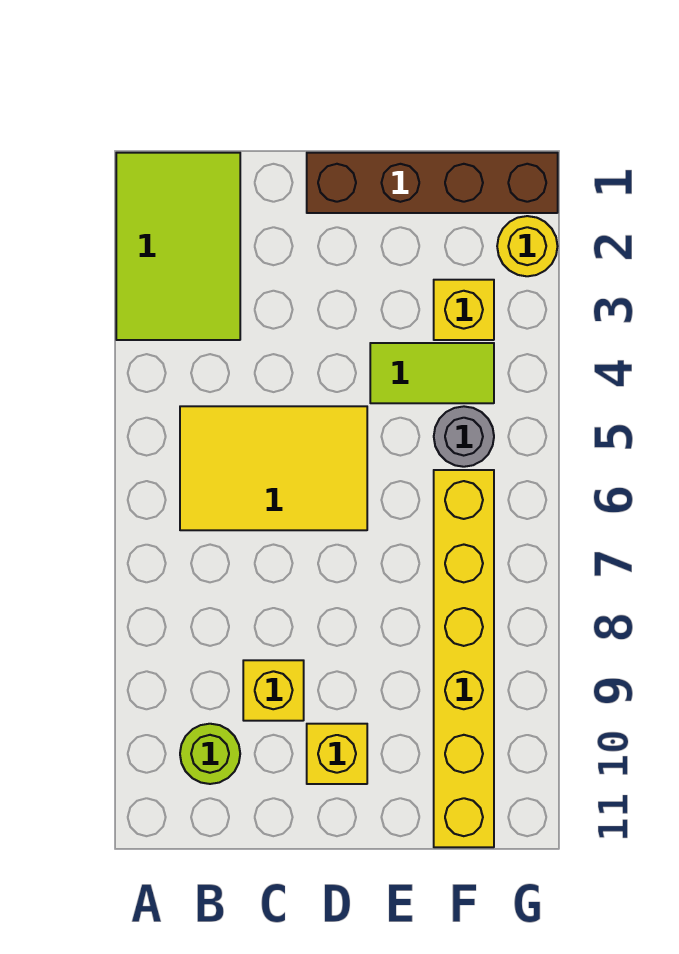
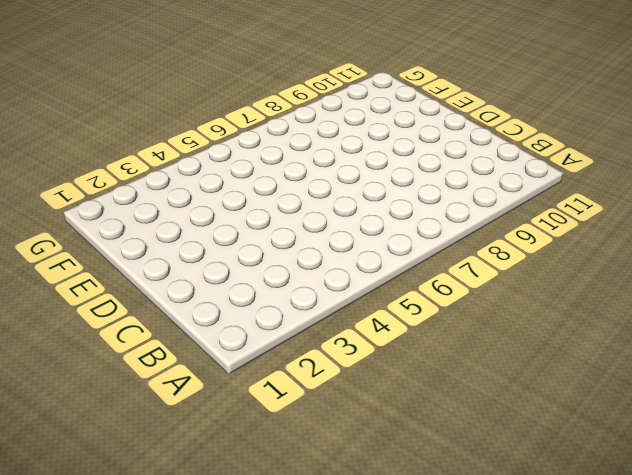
none -> lime 2x3 tile [116,153,240,340]
none -> yellow 2x3 tile [180,406,367,530]

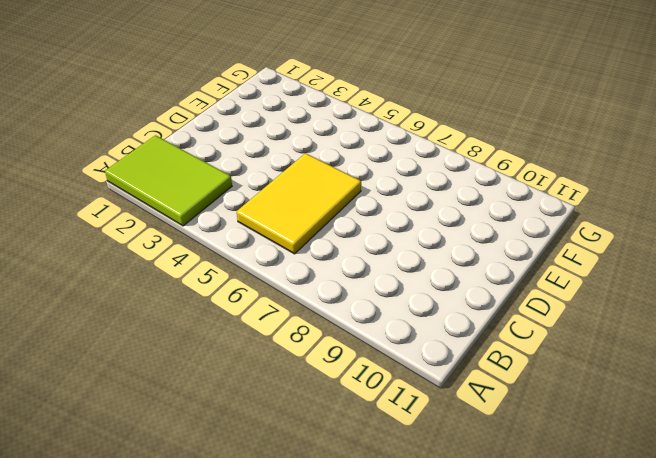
none -> lime 1x1 round brick [180,724,240,784]
none -> yellow 1x1 brick [243,660,304,721]

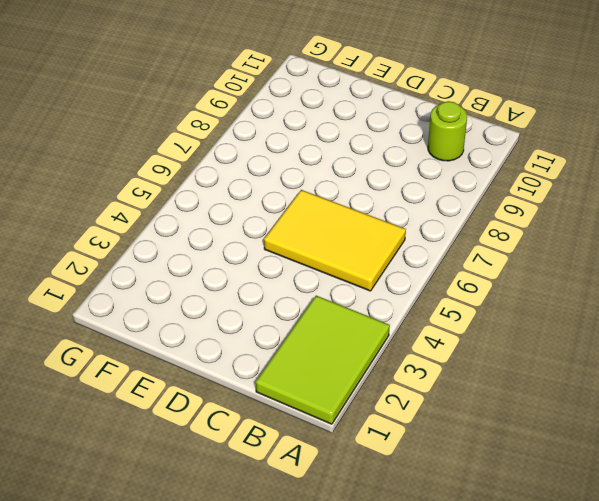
none -> yellow 1x1 brick [243,660,304,721]
none -> brown 1x4 brick [307,153,558,213]

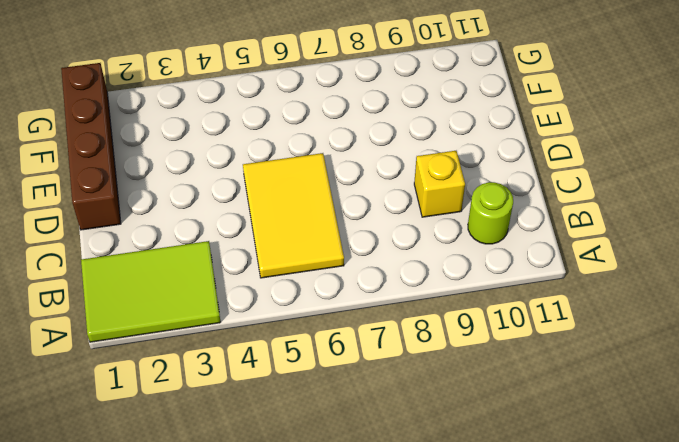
none -> yellow 1x1 brick [307,724,367,784]
none -> lime 1x2 tile [370,343,494,403]

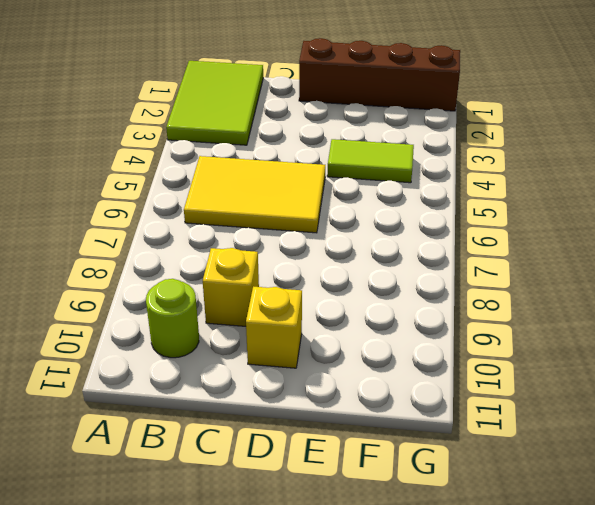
none -> yellow 1x1 brick [434,280,494,340]
none -> grey 1x1 round brick [434,406,494,467]

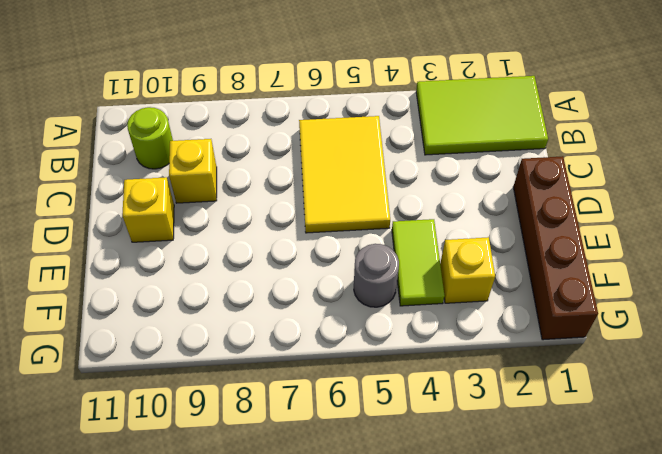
none -> yellow 1x6 brick [434,470,494,847]
none -> yellow 1x1 round brick [497,216,558,276]

